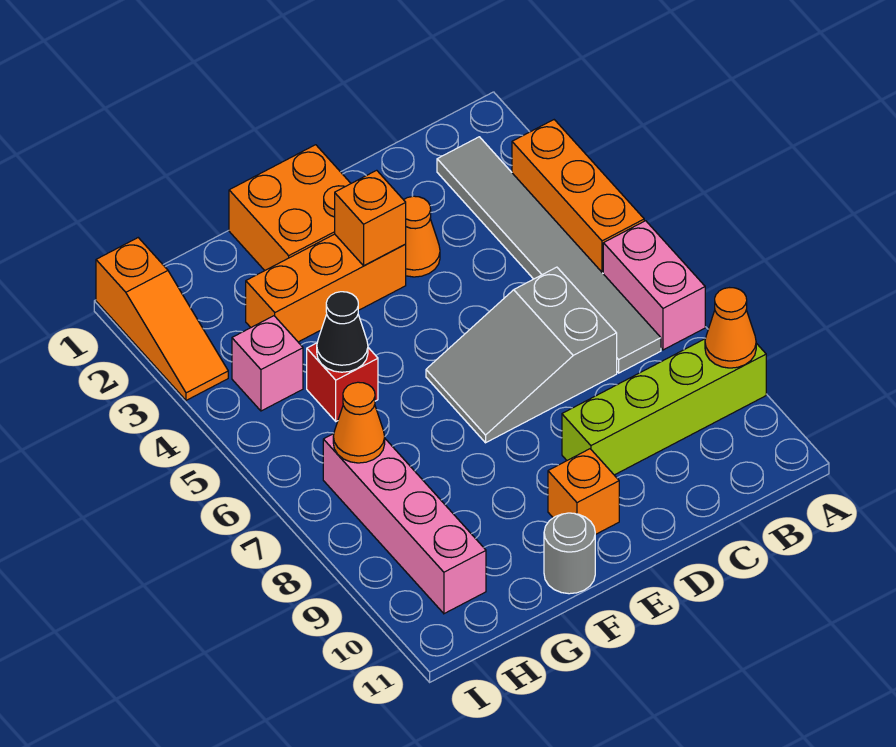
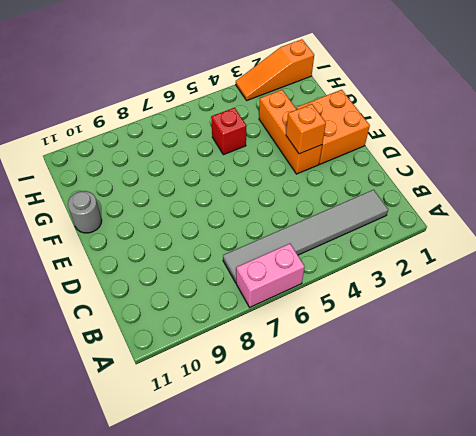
none -> orange 1x3 brick [512,120,644,273]
none -> lime 1x4 brick [562,339,766,475]
none -> grey 2x3 slope [426,267,617,443]

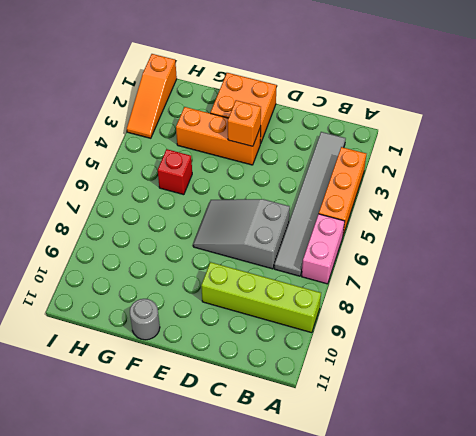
none -> orange 1x1 cone [404,196,440,277]
none -> orange 1x1 brick [548,449,619,535]
none -> pink 1x1 brick [232,316,303,411]

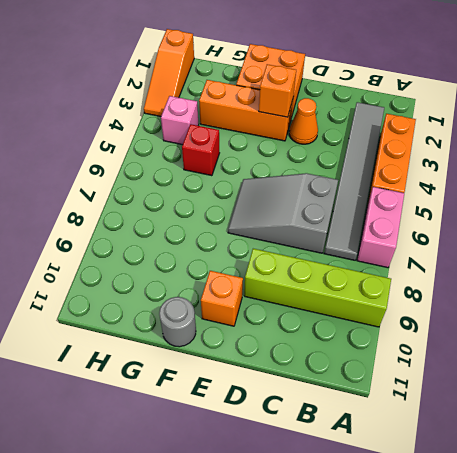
none -> pink 1x4 brick [323,434,486,614]
none -> orange 1x1 cone [705,288,756,368]
none -> black 1x1 cone [317,292,368,372]

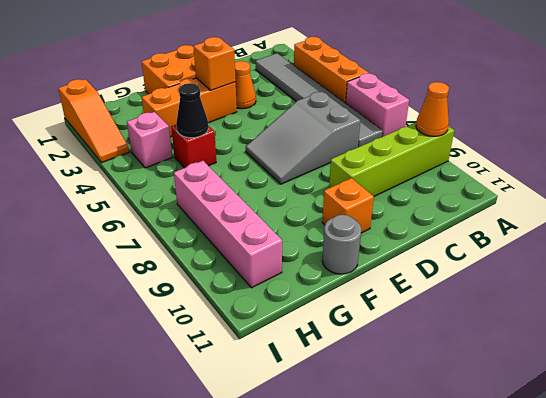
none -> orange 1x1 cone [333,382,385,463]

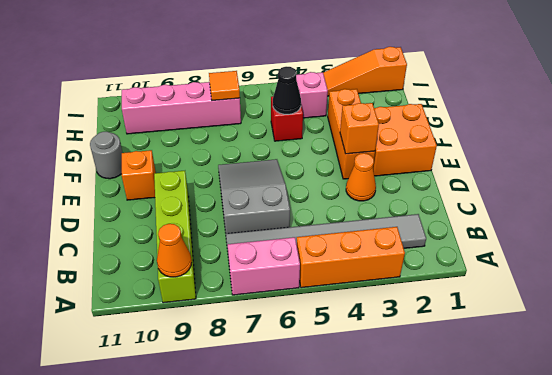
orange 1x1 tile [209,71,240,101] -> orange 1x1 cone [333,382,385,463]

